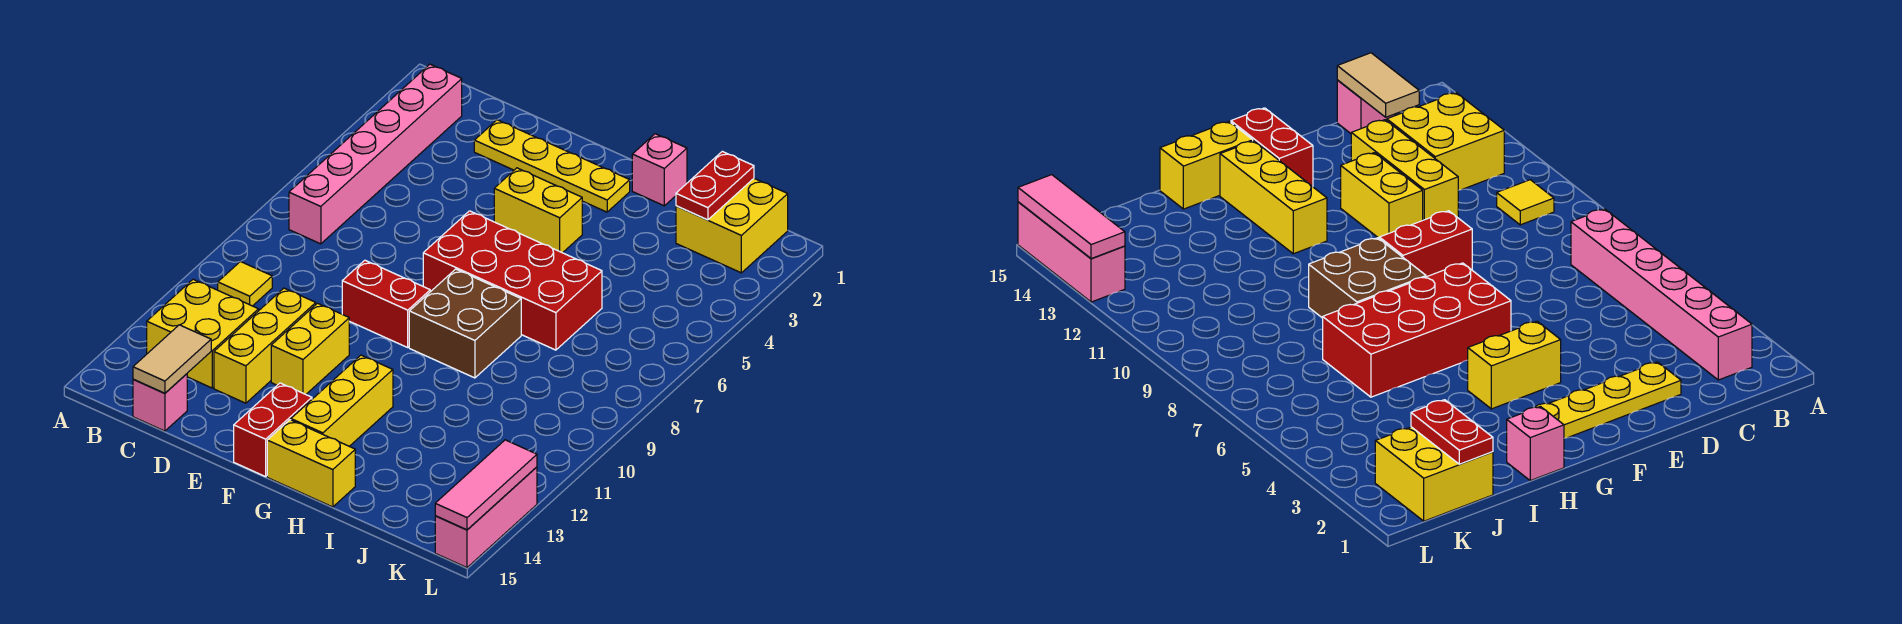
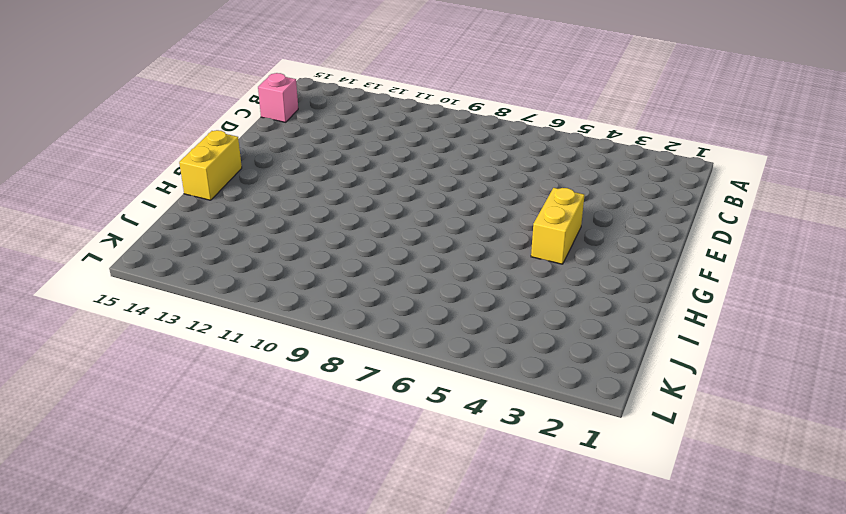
none -> pink 1x6 brick [289,64,462,244]
none -> yellow 1x1 tile [218,261,272,306]
none -> yellow 2x2 brick [147,279,259,388]

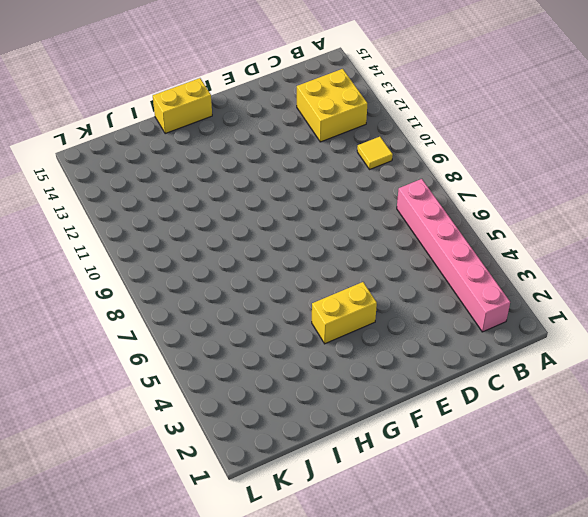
none -> pink 1x1 brick [133,374,187,431]
none -> yellow 1x4 plate [474,120,630,212]
none -> yellow 1x3 brick [214,288,316,403]

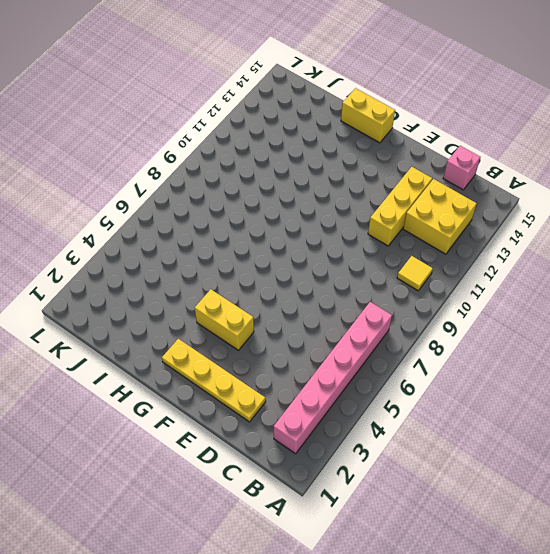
none -> red 1x2 brick [342,260,430,347]
none -> yellow 1x2 brick [271,303,349,394]
none -> red 2x4 brick [423,211,602,350]

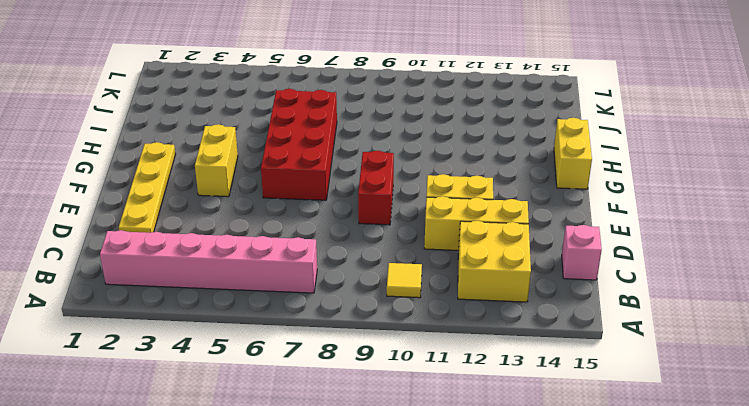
none -> red 1x2 brick [234,383,312,477]
none -> brown 2x2 brick [409,269,521,378]
none -> yellow 1x3 brick [291,355,393,446]

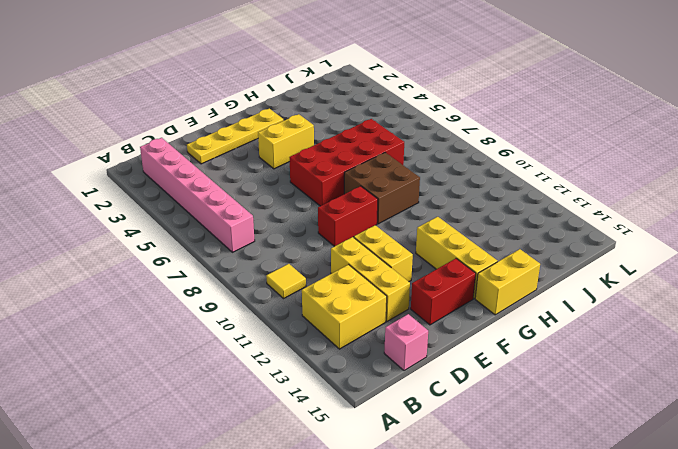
red 1x2 brick [411,258,476,325] -> red 1x2 brick turned to [234,383,312,477]
none -> pink 1x1 brick [632,134,687,206]
none -> yellow 2x2 brick [676,179,788,273]
none -> pink 1x3 brick [435,467,537,568]

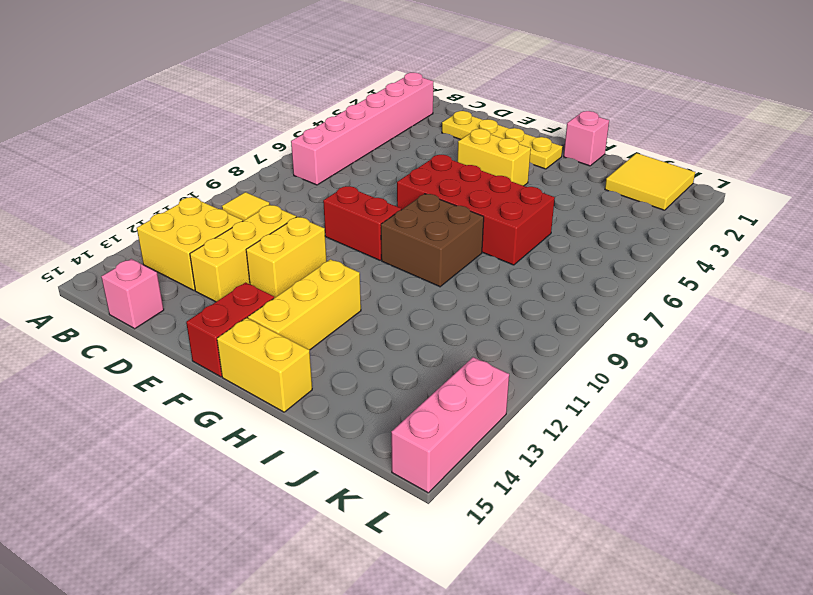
yellow 2x2 tile [605,153,695,210] -> yellow 2x2 brick [676,179,788,273]
none -> tan 1x2 tile [133,325,211,393]
none -> red 1x2 plate [676,151,754,220]
none -> pink 1x3 tile [435,440,537,530]

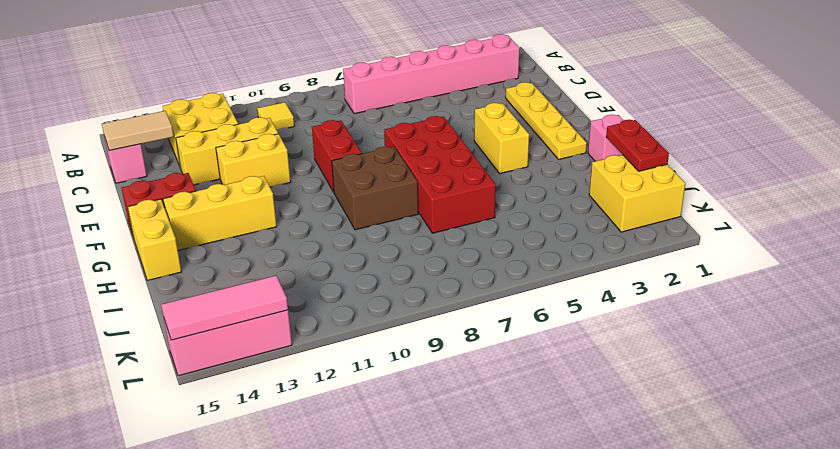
red 1x2 plate [606,120,669,171] -> red 1x2 plate turned to [676,151,754,220]

